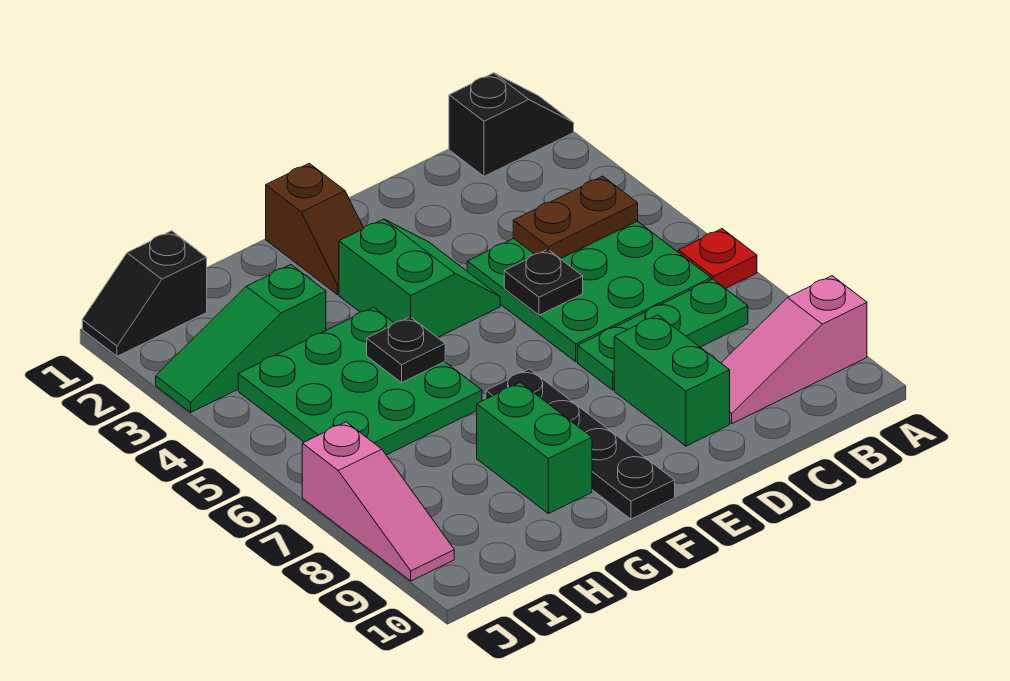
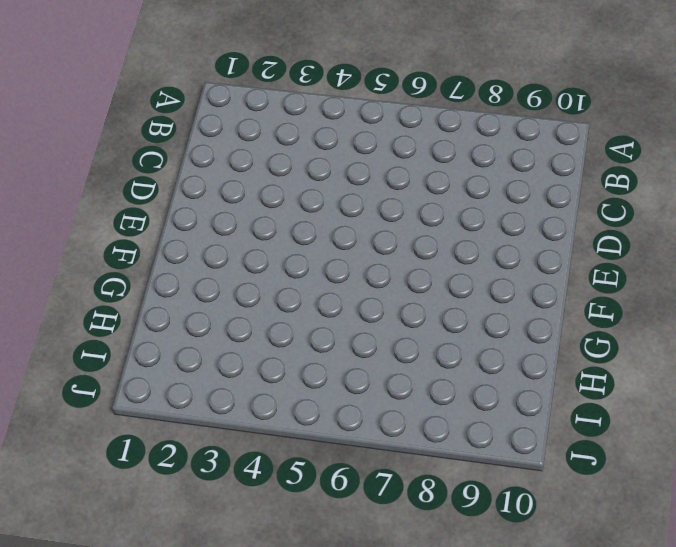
none -> black 1x2 slope [449,73,574,176]
none -> red 1x1 plate [678,229,757,289]
none -> pink 1x3 slope [721,276,867,424]

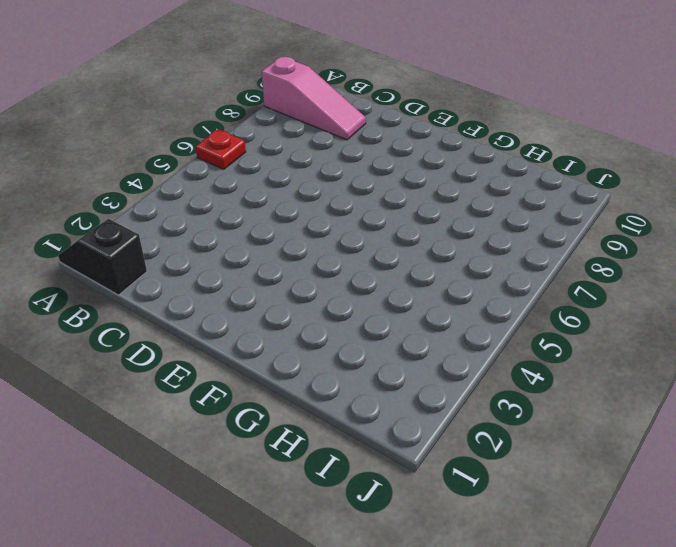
none -> green 3x3 plate [467,221,711,362]
none -> green 1x3 plate [578,279,748,390]
none -> green 1x2 brick [614,315,730,446]

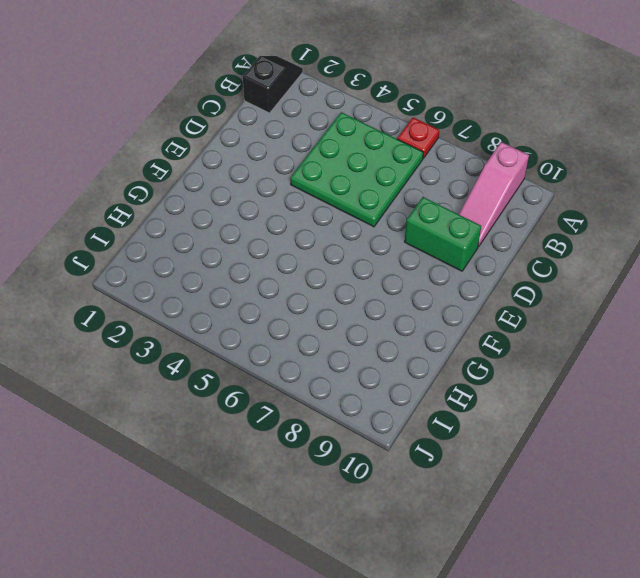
none -> green 1x3 plate [578,279,748,390]
none -> green 2x2 slope [339,219,500,338]
none -> brown 1x2 slope [266,163,364,294]

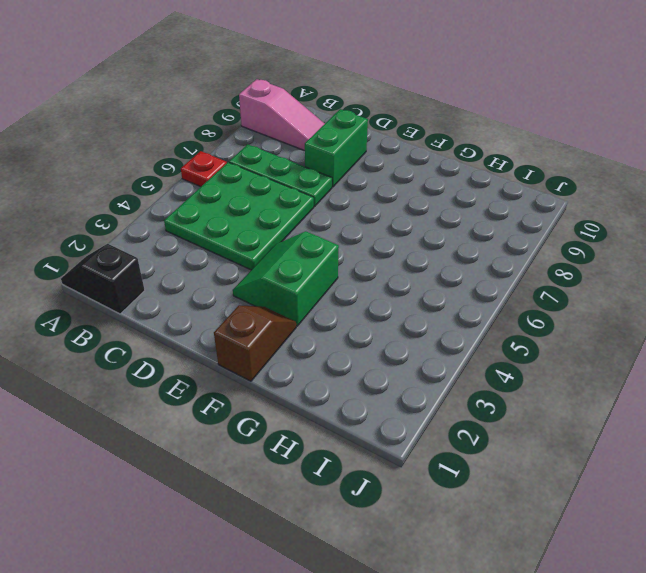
none -> black 1x4 plate [486,369,675,519]
none -> green 3x3 plate [238,307,482,455]
none -> green 1x2 brick [477,383,592,514]

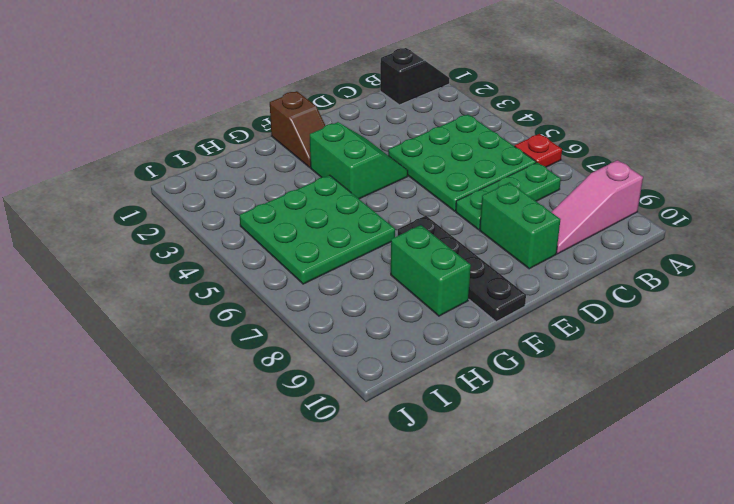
none -> green 1x3 slope [156,265,326,412]
none -> black 1x2 slope [82,231,207,356]
none -> pink 1x3 slope [302,422,454,581]

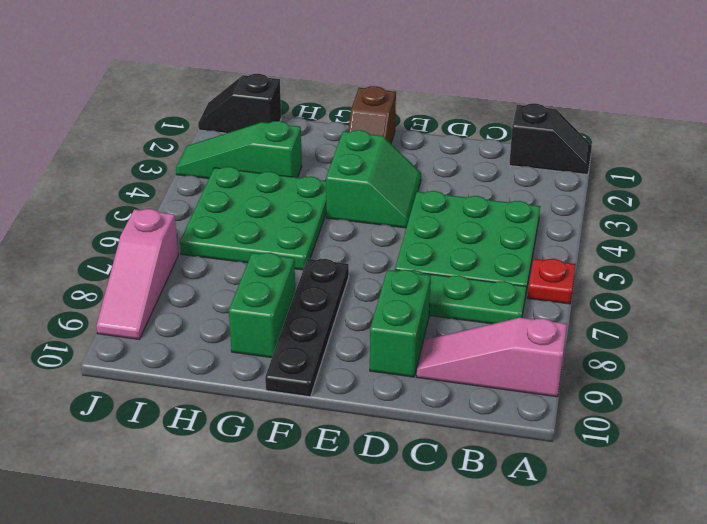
none -> brown 1x2 plate [513,176,638,259]
none -> black 1x1 plate [504,249,583,315]
none -> black 1x1 plate [367,317,445,383]

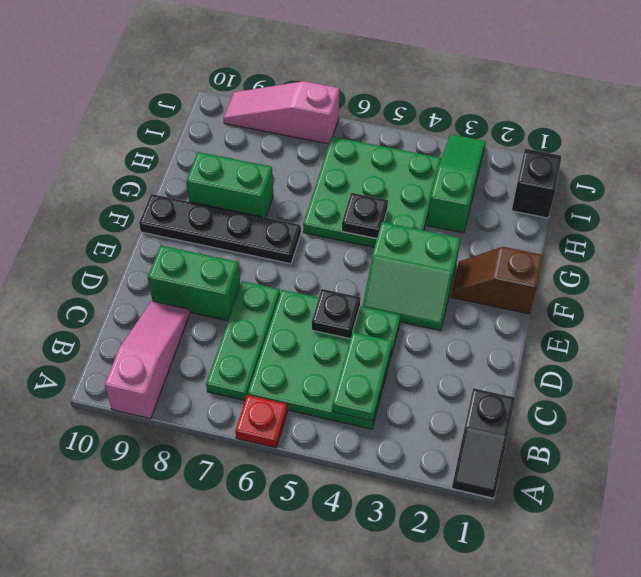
green 1x2 plate [332,332,392,421] -> brown 1x2 plate [513,176,638,259]

